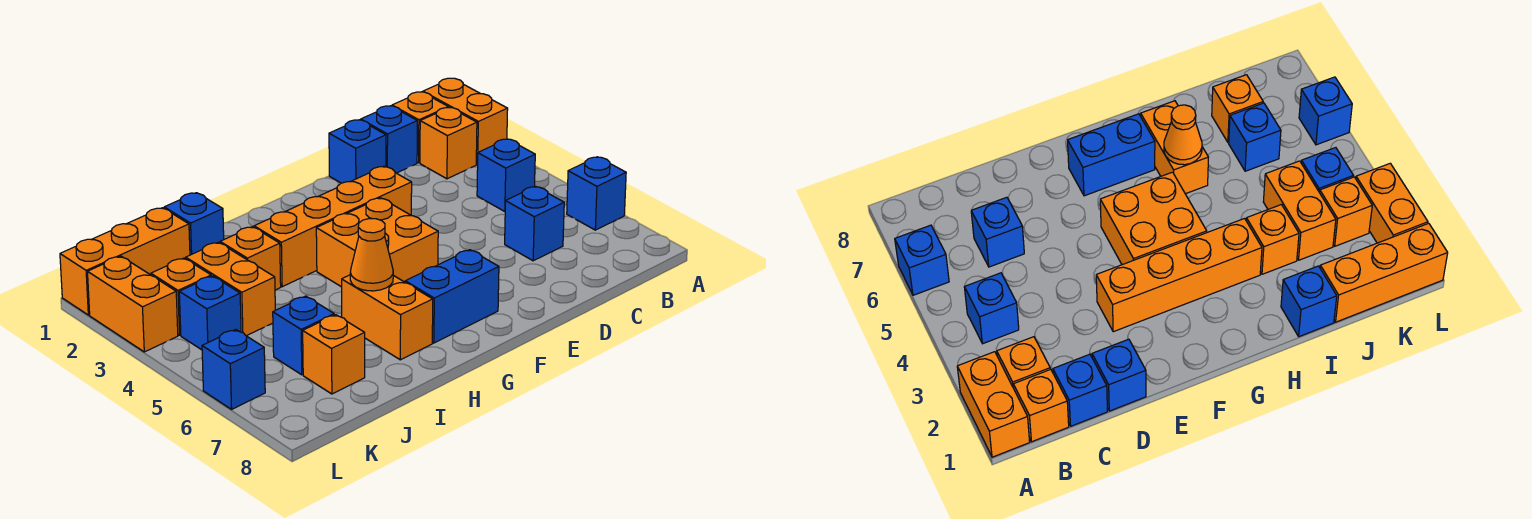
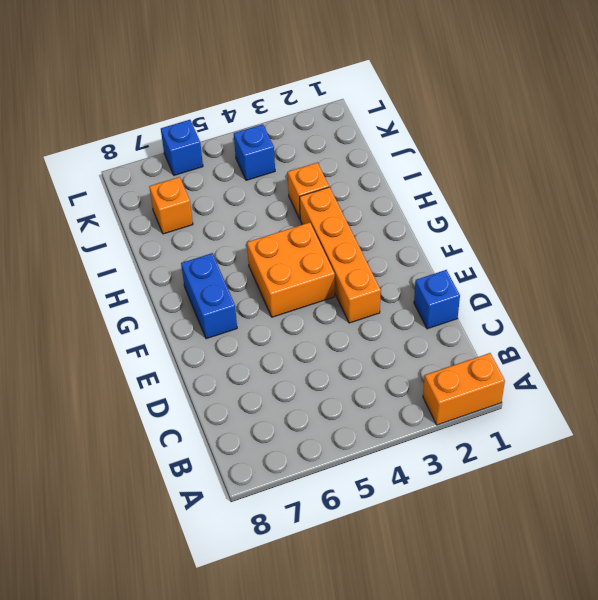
none -> blue 1x1 brick [567,157,626,230]
none -> orange 1x1 brick [392,92,448,163]
none -> orange 1x1 brick [420,108,477,179]

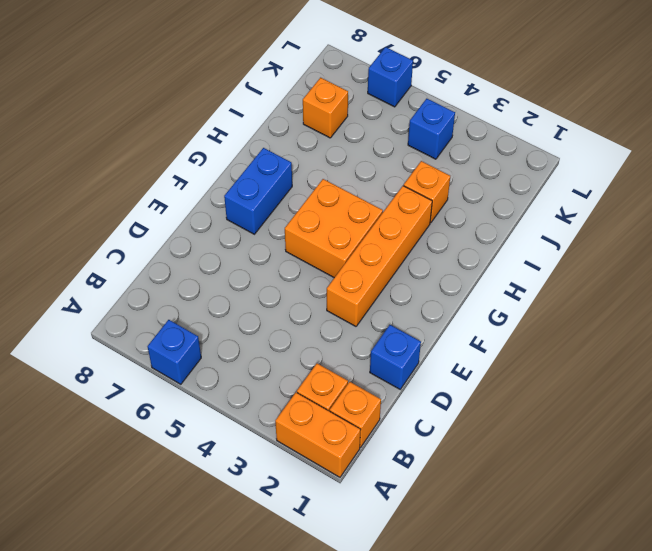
none -> blue 1x1 brick [477,139,535,212]
none -> blue 1x1 brick [361,106,417,173]
none -> blue 1x1 brick [505,186,564,261]

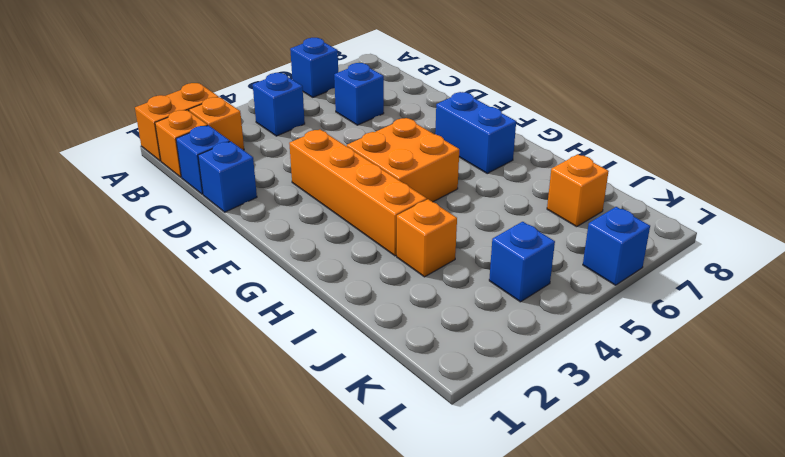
none -> orange 1x2 brick [342,275,433,360]
none -> blue 1x1 brick [164,193,224,255]
none -> orange 1x3 brick [60,208,190,315]

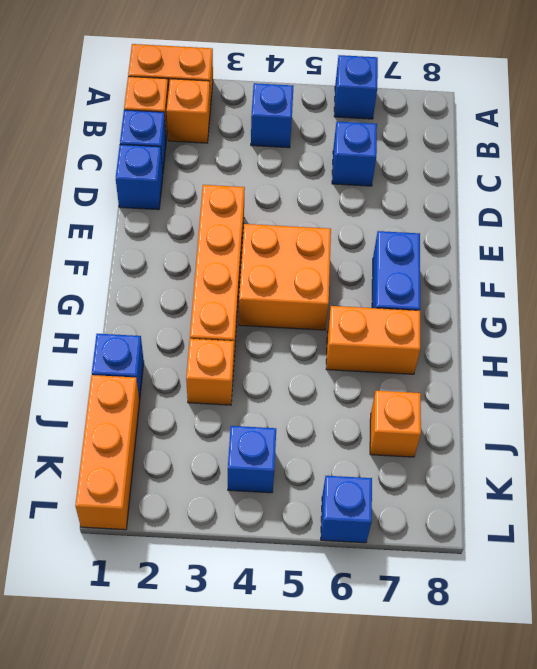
none -> orange 1x2 brick [186,242,275,336]
none -> blue 1x1 brick [273,296,334,375]
none -> orange 1x1 brick [151,258,211,335]

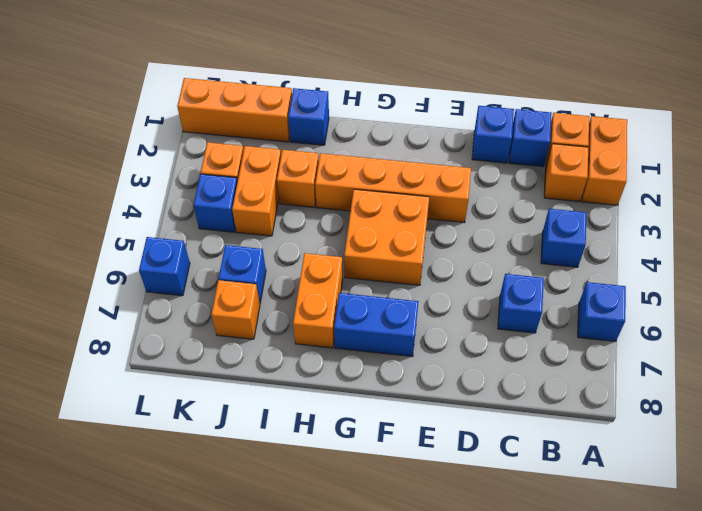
none -> orange 1x2 brick [88,256,178,352]
none -> orange 1x1 cone [350,219,393,291]

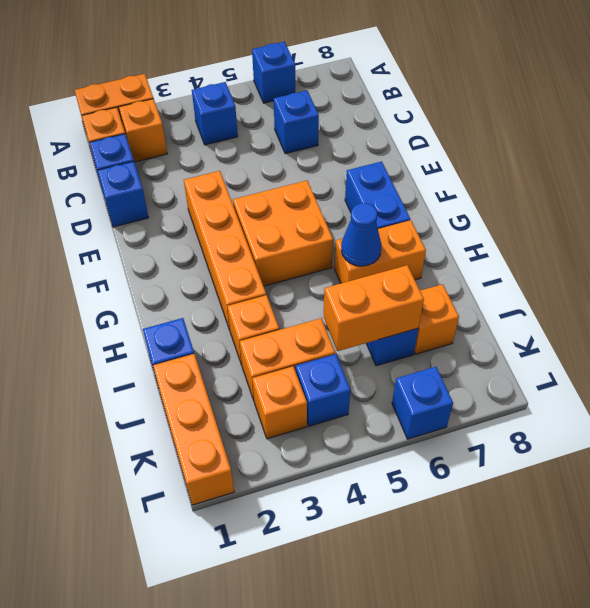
blue 1x1 cone [341,203,381,266] -> orange 1x1 cone [350,219,393,291]
orange 1x2 brick [324,265,424,351] -> orange 1x2 brick moved to [88,256,178,352]

